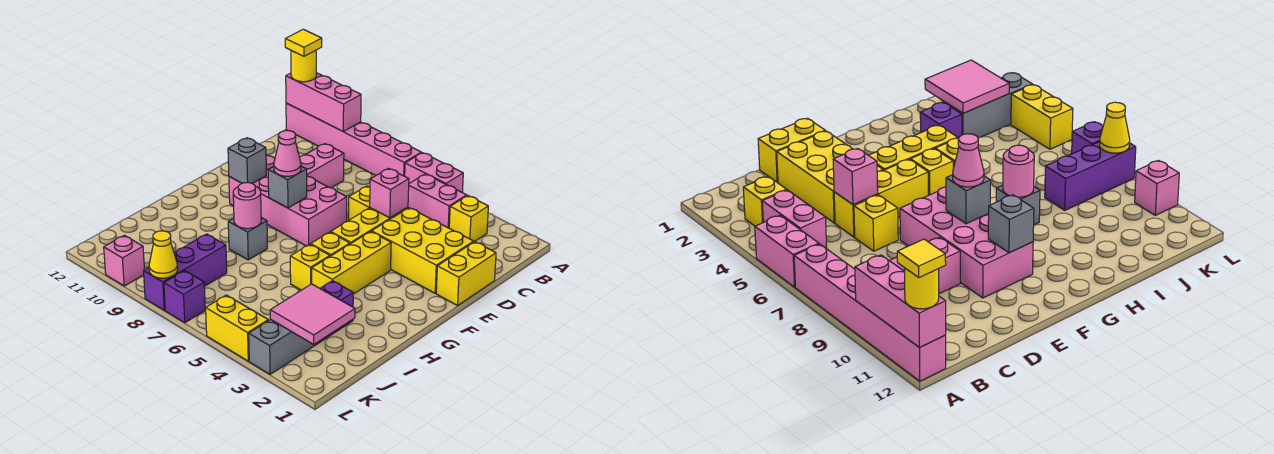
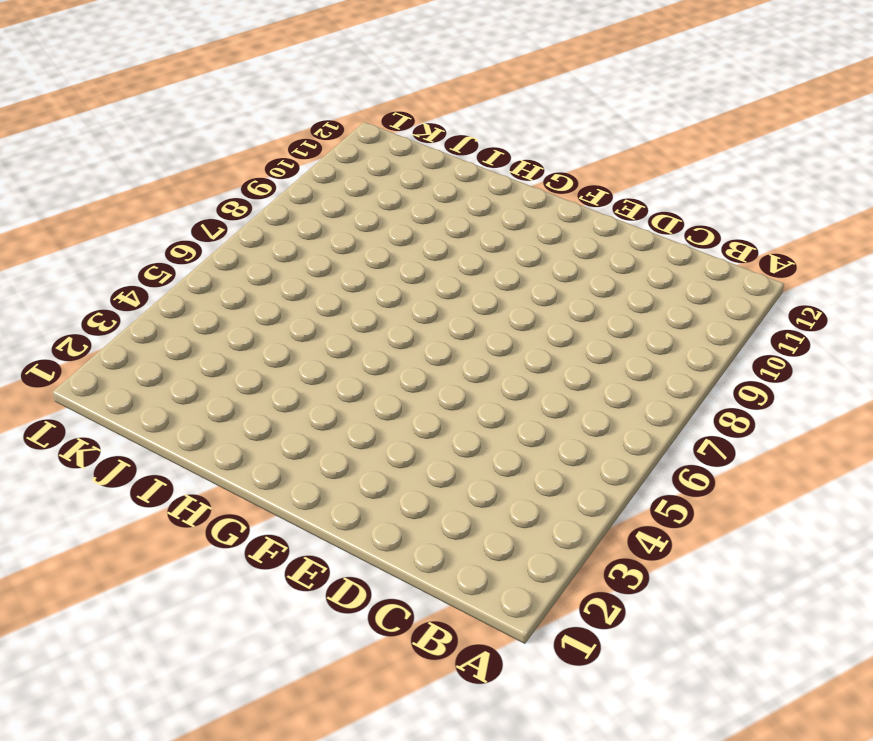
none -> pink 1x2 brick [405,153,463,192]
none -> pink 1x6 brick [286,103,421,176]
none -> yellow 1x1 brick [449,196,488,242]
none -> pink 1x2 brick [408,174,467,228]

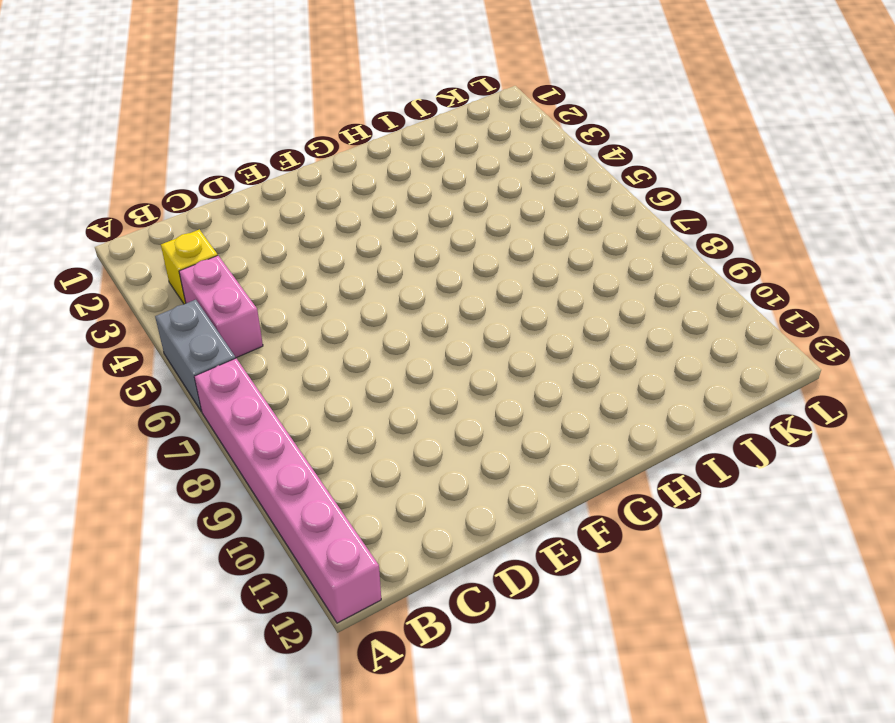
grey 1x2 brick [155,300,235,411] -> pink 1x2 brick [405,153,463,192]
none -> pink 1x2 brick [299,144,344,188]
none -> yellow 1x2 brick [436,242,496,305]
none -> yellow 2x3 brick [372,208,474,293]
none -> yellow 1x3 brick [331,207,408,244]

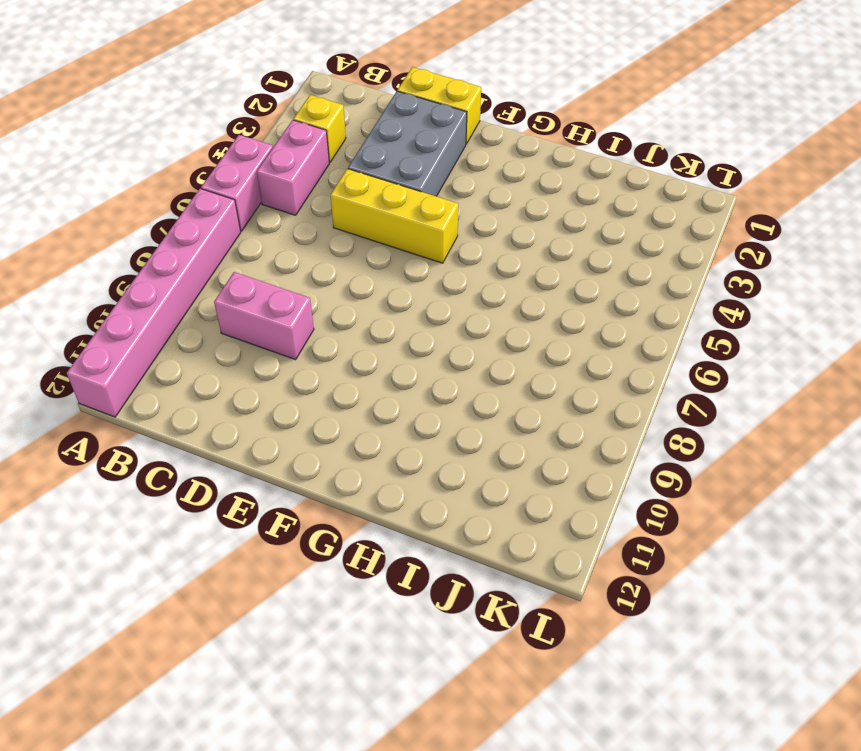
grey 2x3 brick [348,91,467,196] -> yellow 2x3 brick [372,208,474,293]
none -> yellow 1x1 brick [349,186,370,220]
none -> pink 2x4 brick [229,155,347,246]
none -> yellow 1x3 brick [312,231,391,294]
none -> yellow 1x1 brick [311,232,350,256]

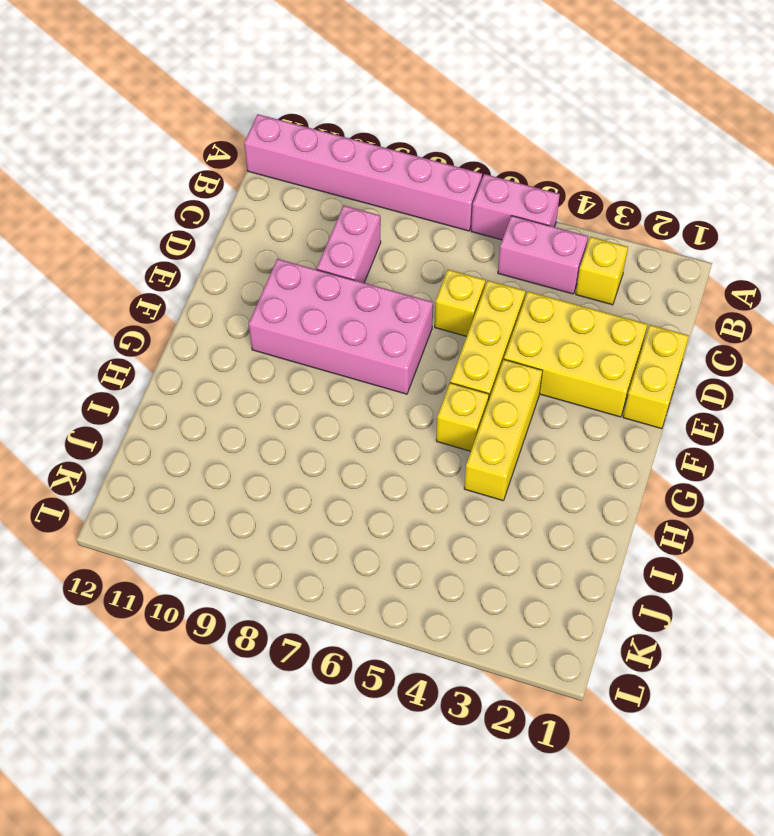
none -> yellow 1x1 brick [290,244,330,290]
none -> grey 1x1 brick [228,218,267,260]
none -> purple 1x1 brick [320,281,353,333]
none -> grey 1x3 brick [249,320,333,374]

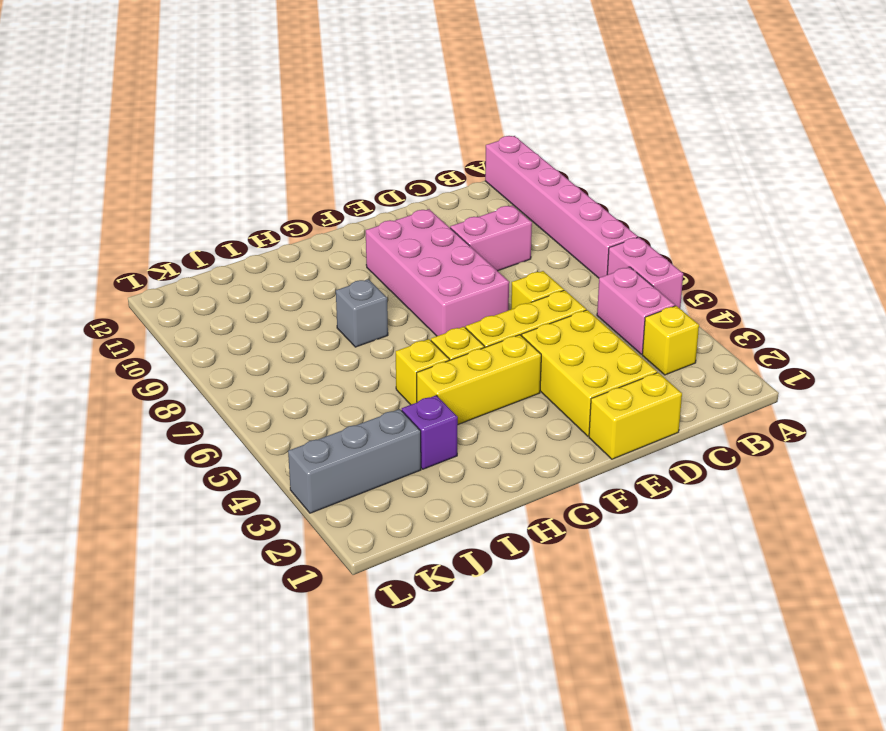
none -> purple 1x3 brick [144,234,227,310]
none -> yellow 1x2 brick [206,295,268,361]
none -> purple 1x1 brick [164,271,205,323]
none -> pink 1x1 brick [104,235,144,286]

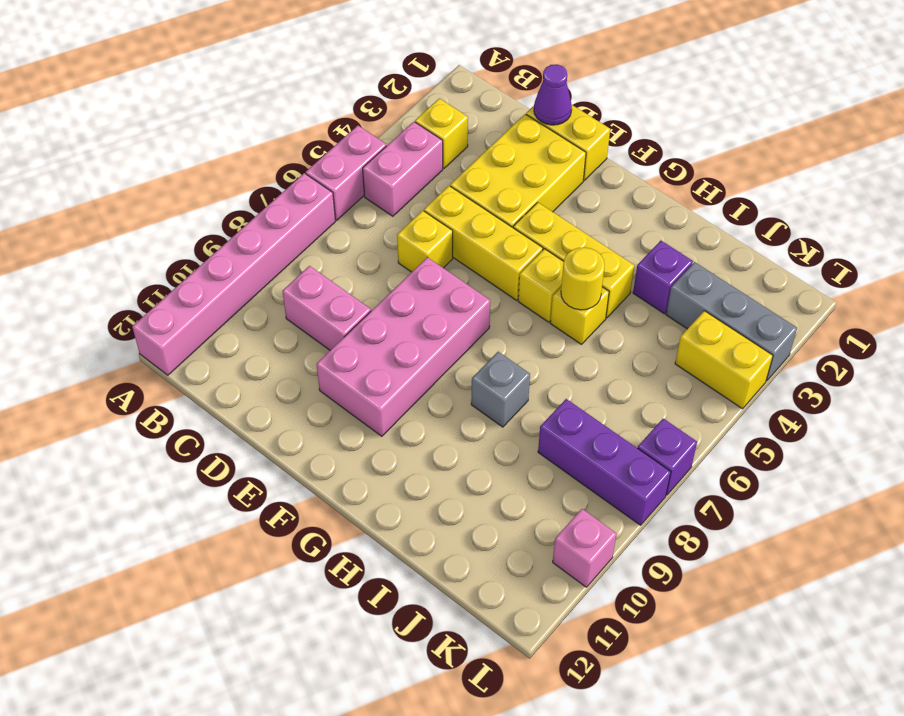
purple 1x1 cone [534,64,572,125] -> none
yellow 1x1 round brick [561,247,605,310] -> yellow 1x1 round brick moved to [291,50,316,82]
yellow 1x2 brick [675,311,773,409] -> yellow 1x2 brick turned to [206,295,268,361]
none -> pink 1x3 brick [286,73,361,132]
none -> pink 1x1 brick [370,168,409,218]
none -> grey 1x1 brick [268,166,307,208]
none -> grey 1x1 brick [228,138,266,184]

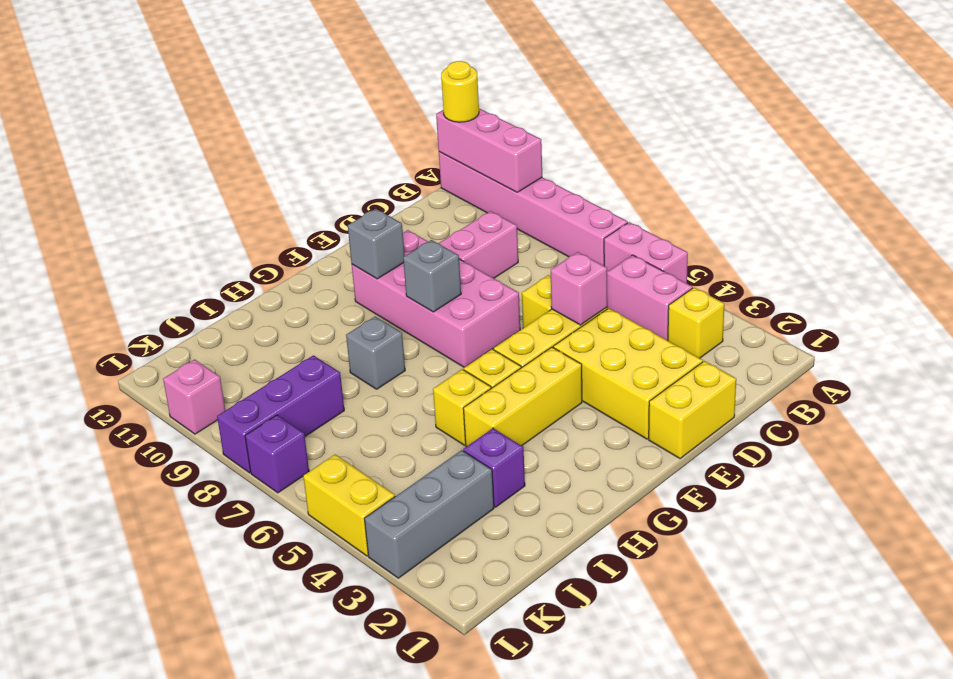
none -> pink 1x1 round brick [233,183,261,229]
none -> pink 2x2 tile [270,284,355,344]
none -> yellow 1x1 cone [149,231,178,278]
none -> pink 1x1 cone [274,131,301,176]

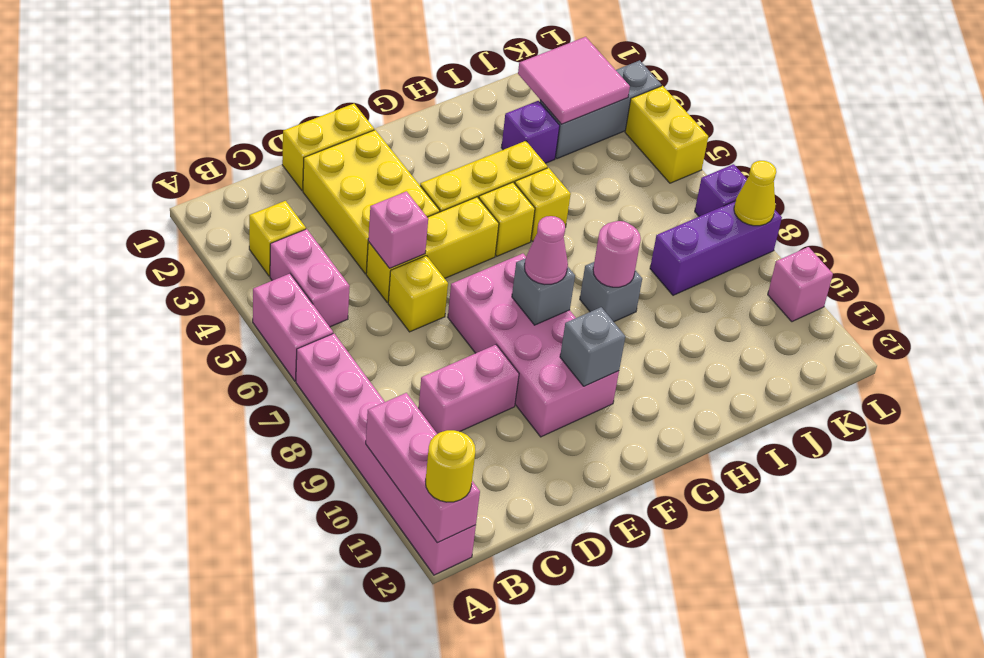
none -> yellow 1x1 tile [285,29,322,56]

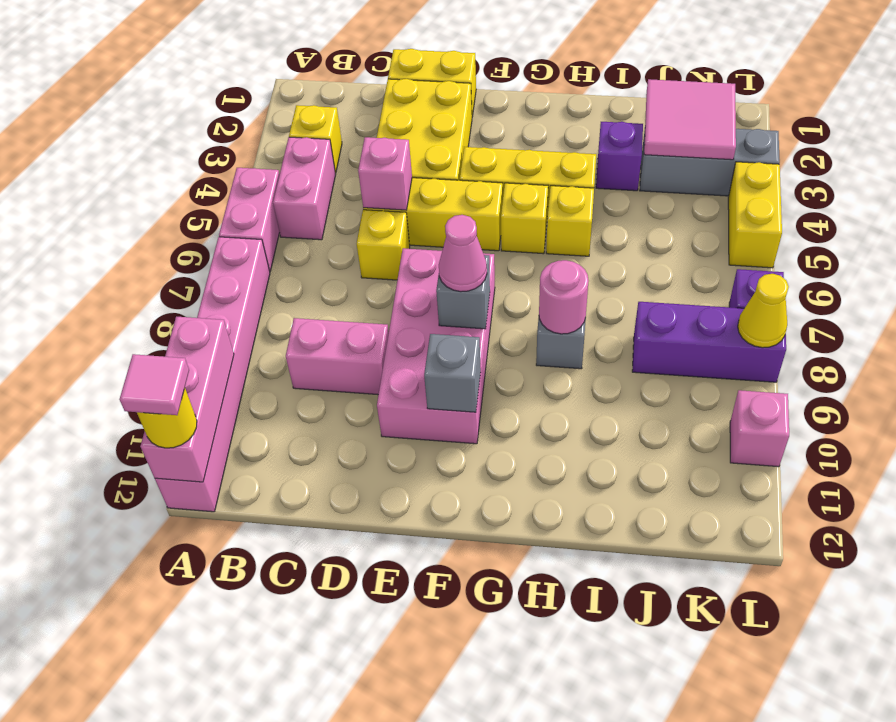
pink 1x1 tile [120,354,189,415] -> yellow 1x1 tile [285,29,322,56]

